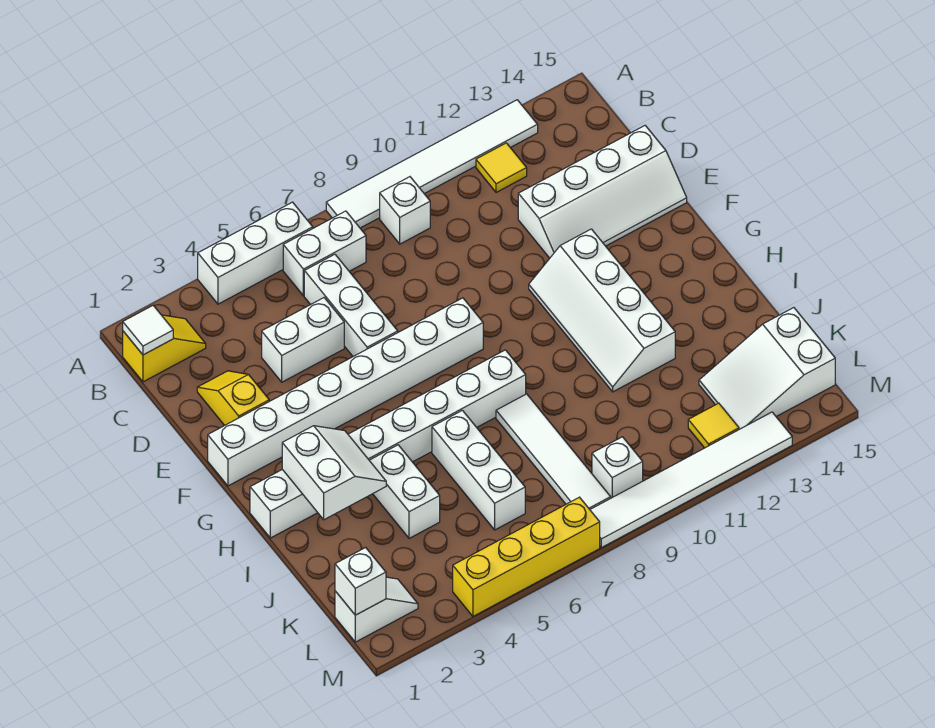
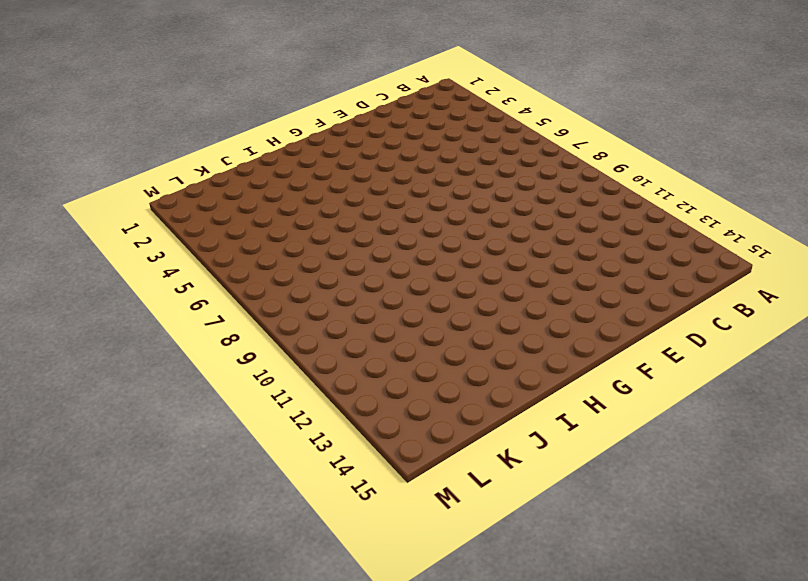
none -> white 1x3 brick [198,202,313,304]
none -> white 1x6 tile [326,100,538,228]
none -> yellow 1x2 slope [123,315,206,382]

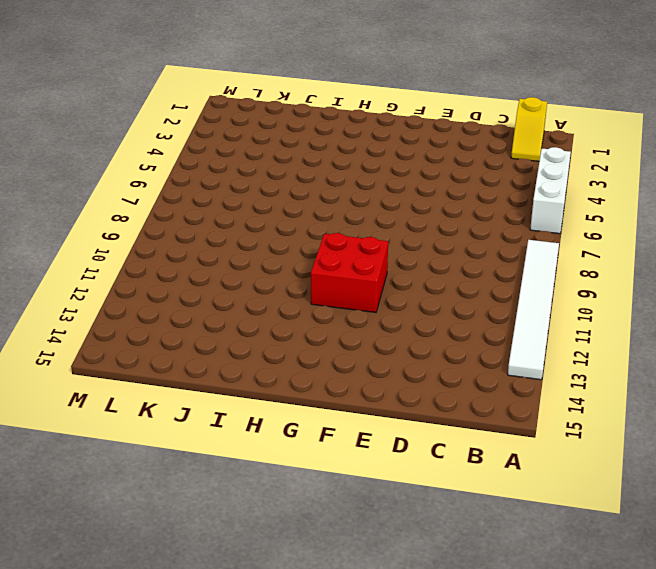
red 2x2 brick [311,233,388,313] -> white 2x4 slope [529,229,675,392]
none -> white 1x2 brick [283,211,366,296]
none -> white 1x1 brick [380,177,430,244]
none -> yellow 1x1 tile [476,143,527,193]

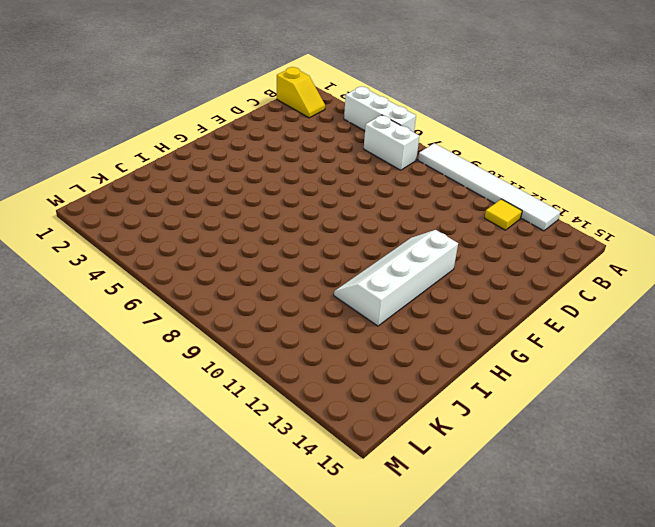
none -> white 1x1 brick [380,177,430,244]
none -> white 1x3 brick [304,254,398,356]
none -> yellow 1x2 slope [197,371,269,425]

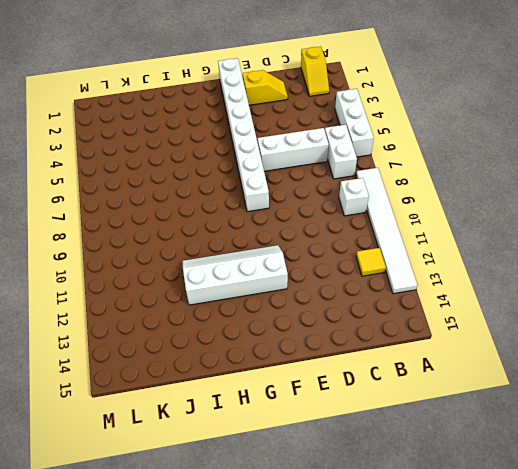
none -> white 1x2 brick [262,298,344,382]
none -> white 2x4 slope [518,126,687,258]
none -> white 1x8 brick [250,350,526,538]

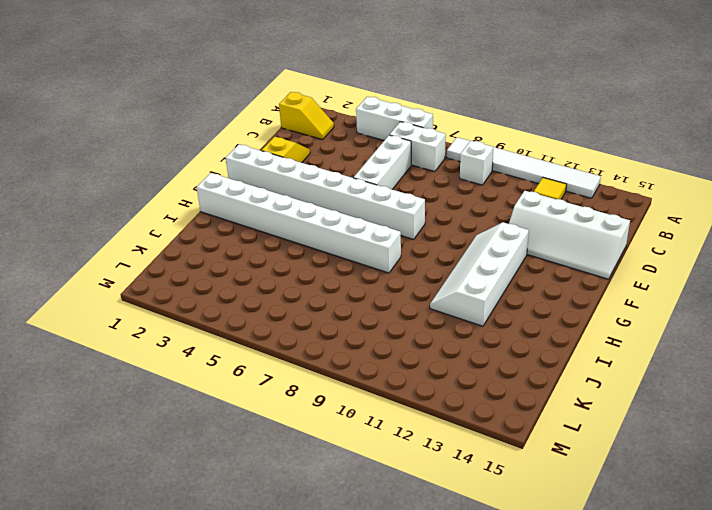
none -> white 1x2 brick [262,298,344,382]
none -> white 1x2 brick [369,445,440,538]
none -> white 1x3 brick [432,410,525,530]

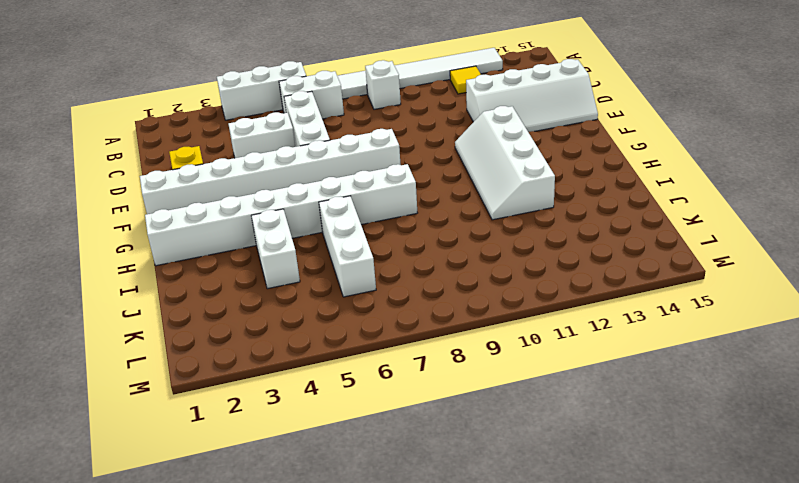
none -> yellow 1x2 slope [123,315,206,382]
none -> white 1x4 tile [496,394,611,509]
none -> white 2x3 slope [699,308,835,429]

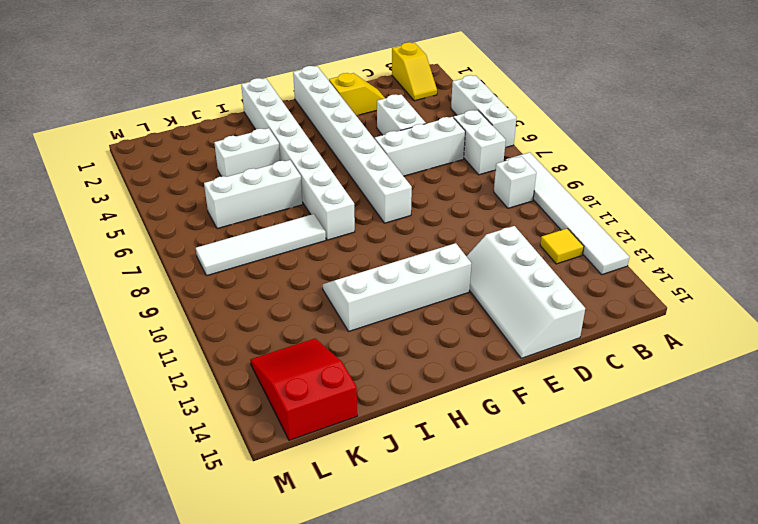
red 2x3 slope [250,339,357,440] -> white 2x3 slope [699,308,835,429]
none -> white 1x2 slope [335,577,418,642]
none -> white 1x1 brick [592,437,643,498]
none -> yellow 1x1 tile [688,403,739,448]

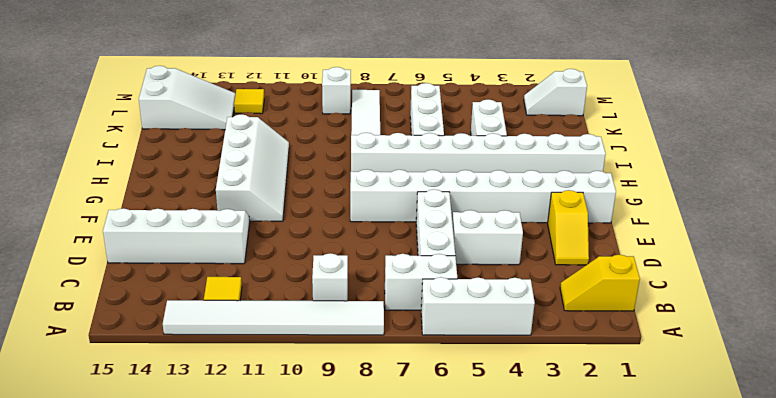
none -> yellow 1x4 brick [453,497,600,616]
none -> white 1x6 tile [590,412,792,548]
none -> white 1x1 tile [123,305,173,355]

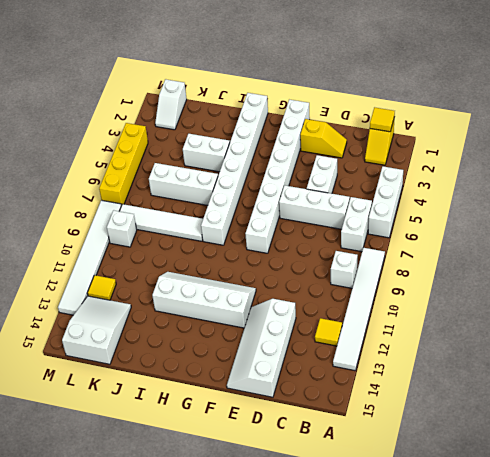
yellow 1x1 tile [370,107,395,132] -> white 1x1 tile [123,305,173,355]
none -> white 2x2 slope [282,426,386,520]
none -> white 1x1 brick [335,548,386,615]

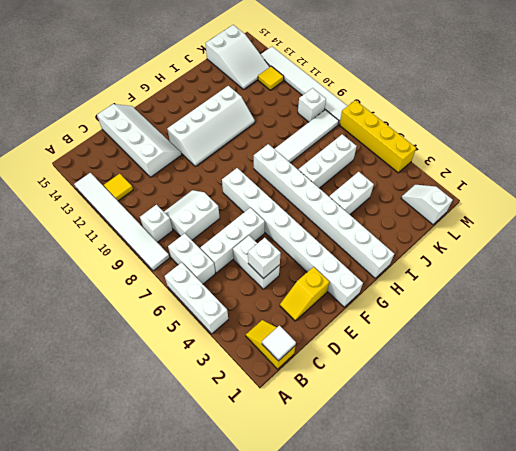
white 2x2 slope [164,190,220,240] -> white 2x2 slope moved to [282,426,386,520]
white 1x1 brick [248,238,281,279] -> white 1x1 brick moved to [335,548,386,615]

